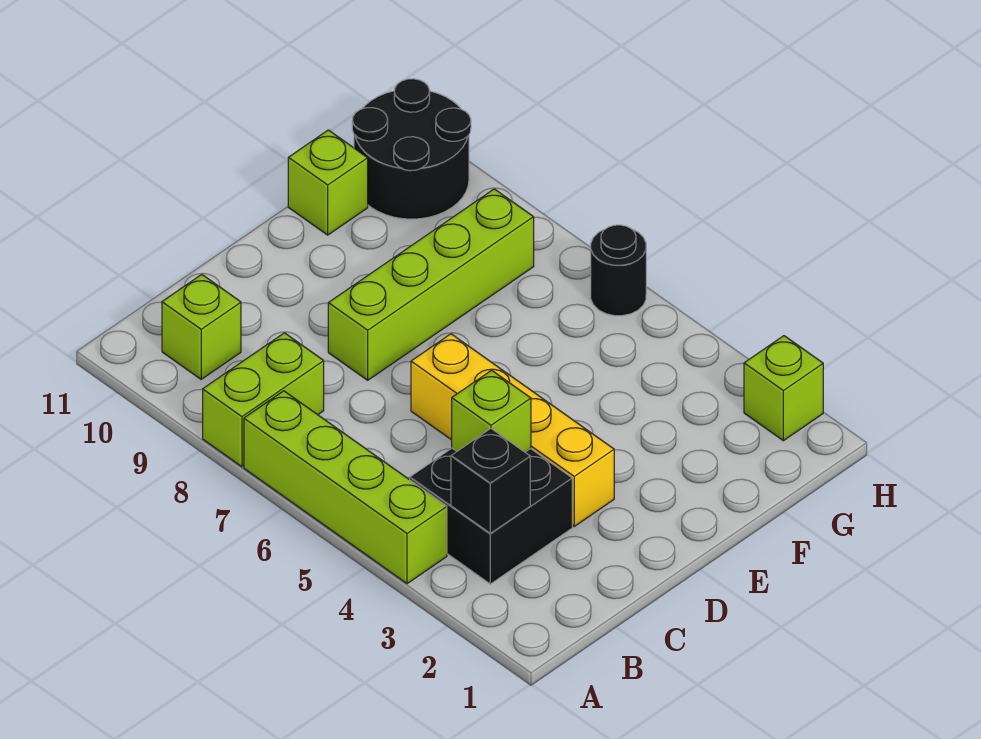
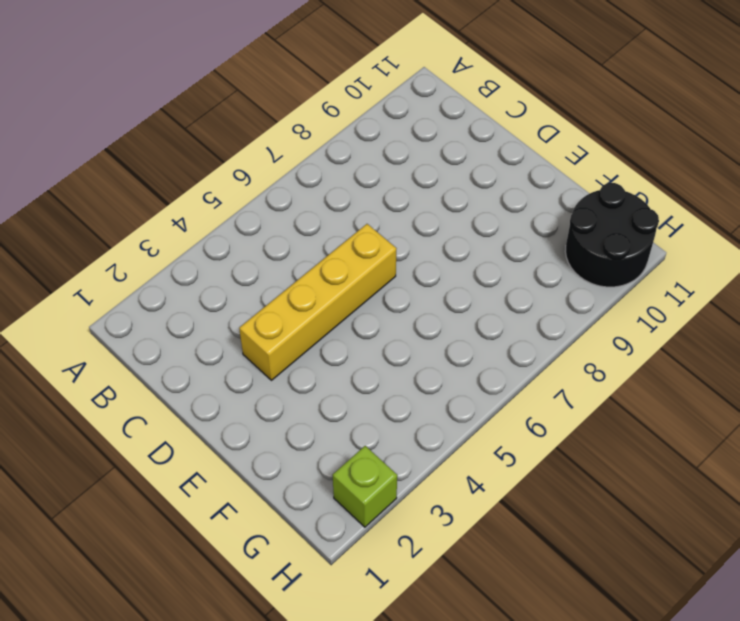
none -> lime 1x4 brick [244,391,447,584]
none -> lime 1x2 brick [203,333,324,467]
none -> black 2x2 brick [410,448,572,584]

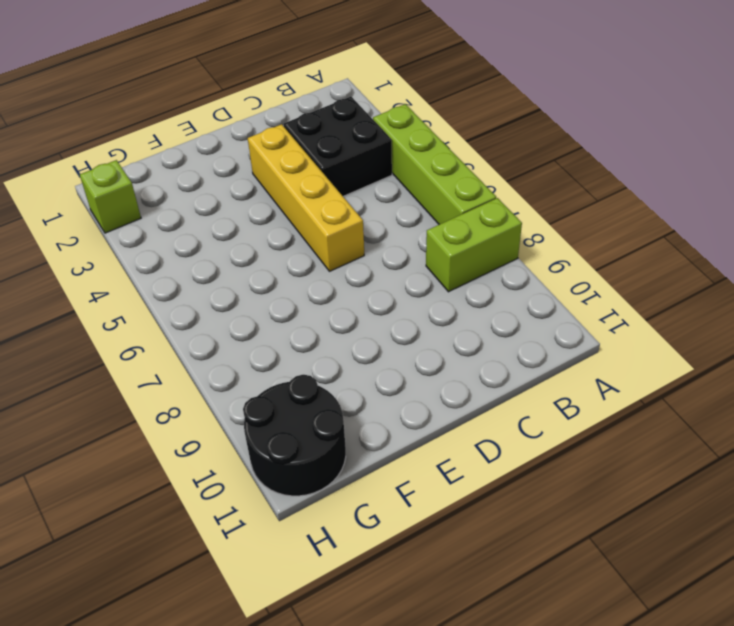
none -> lime 1x1 brick [162,275,241,379]
none -> lime 1x4 brick [328,189,534,380]
none -> lime 1x1 brick [288,130,368,235]

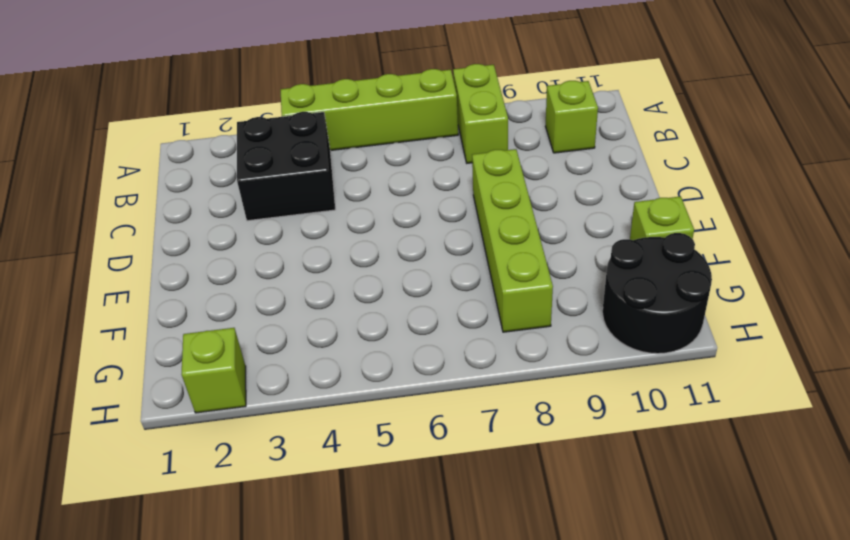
none -> yellow 1x4 brick [411,334,614,526]
none -> black 1x1 round brick [591,225,646,316]
none -> black 1x1 brick [451,429,530,534]

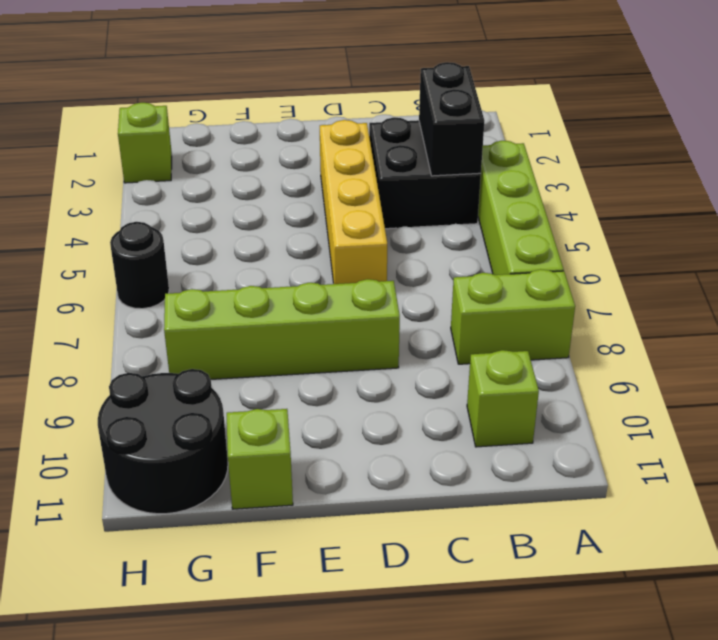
black 1x2 brick [419,62,484,176] -> black 1x1 brick [451,429,530,534]
none -> lime 1x1 brick [452,370,531,452]

